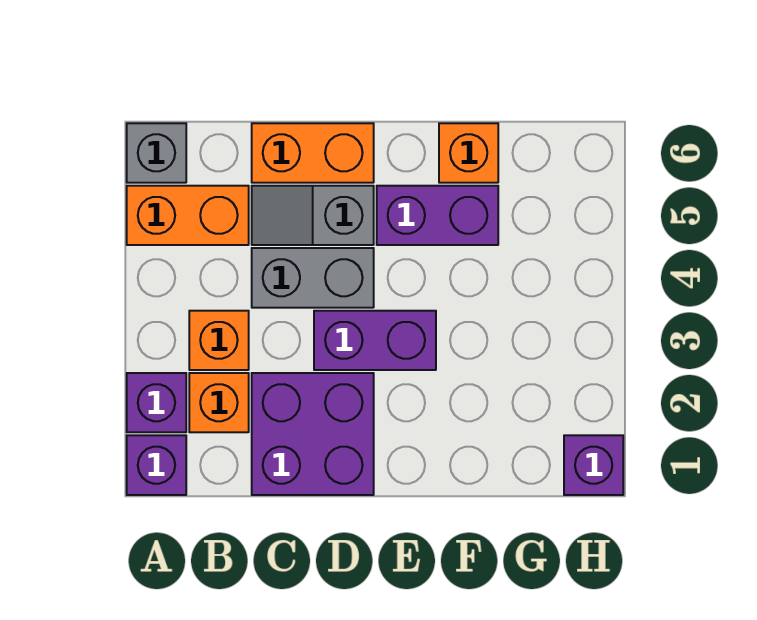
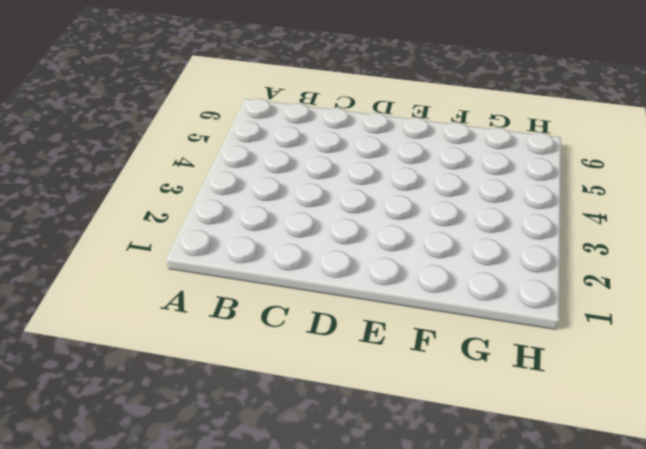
none -> purple 1x1 brick [127,435,186,495]
none -> purple 1x1 brick [127,373,186,432]
none -> orange 1x2 brick [127,186,249,245]

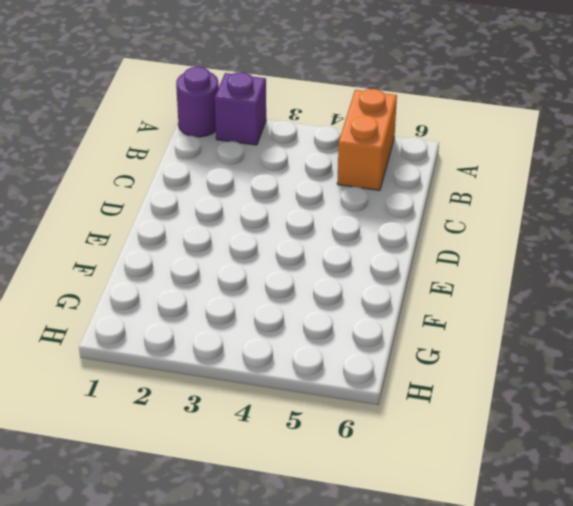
purple 1x1 round brick [176,67,219,137] -> purple 1x1 brick [127,435,186,495]
none -> grey 1x1 brick [127,123,186,183]
none -> orange 1x1 brick [189,373,249,432]
none -> orange 1x1 brick [189,311,249,370]

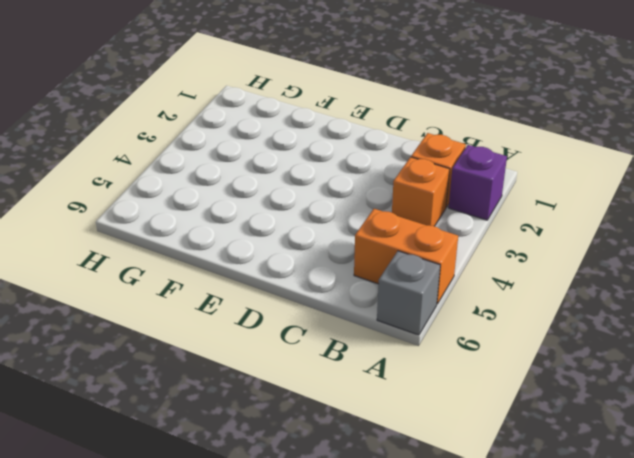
none -> purple 1x1 brick [127,435,186,495]
none -> purple 2x2 brick [252,373,374,495]
none -> grey 1x2 brick [252,248,374,308]

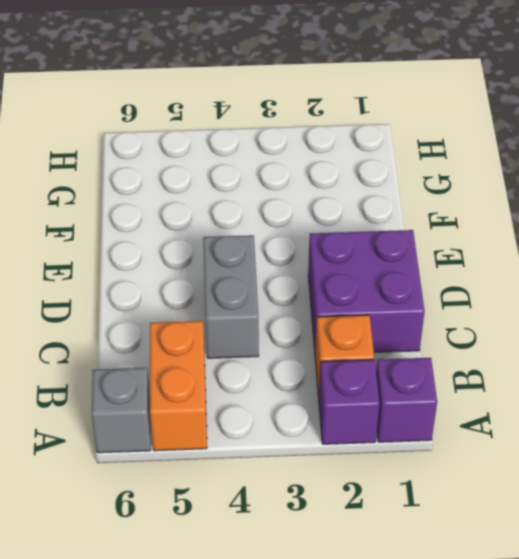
none -> orange 1x1 brick [189,311,249,370]
none -> grey 1x2 slope [252,186,374,245]
none -> orange 1x2 brick [252,123,374,183]

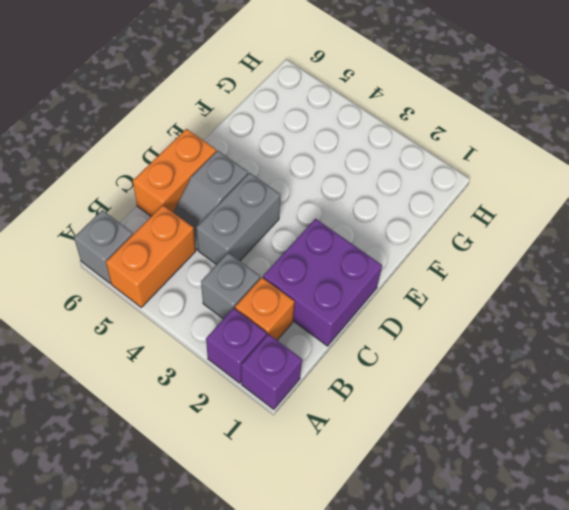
grey 1x1 brick [201,253,260,319] -> orange 1x1 brick [189,311,249,370]
none -> purple 1x2 brick [314,311,436,370]
none -> purple 1x2 brick [377,186,498,245]
none -> orange 1x1 brick [439,123,498,183]

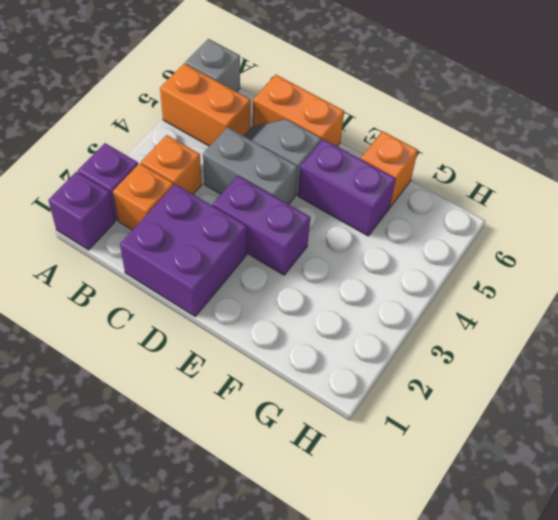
none -> purple 1x1 brick [564,435,623,495]

